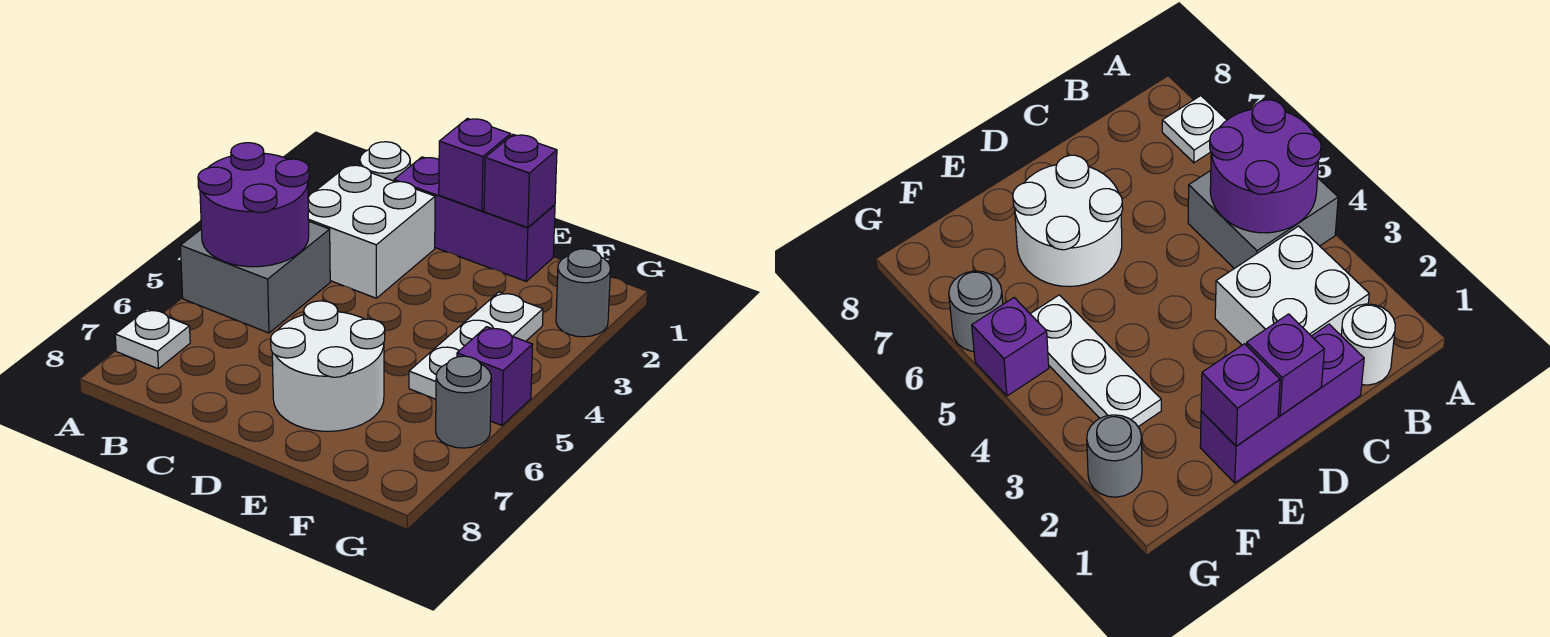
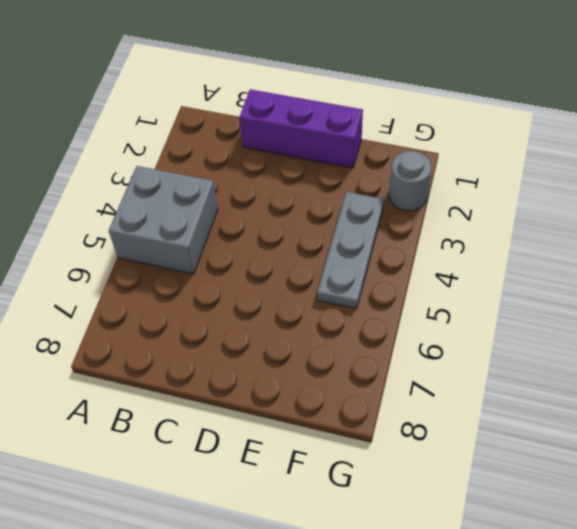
grey 1x3 plate [317,192,384,309] -> white 1x3 plate [409,292,543,399]
none -> white 1x1 plate [115,309,190,369]
none -> white 1x1 round brick [360,142,410,181]
none -> white 2x2 brick [308,165,435,298]

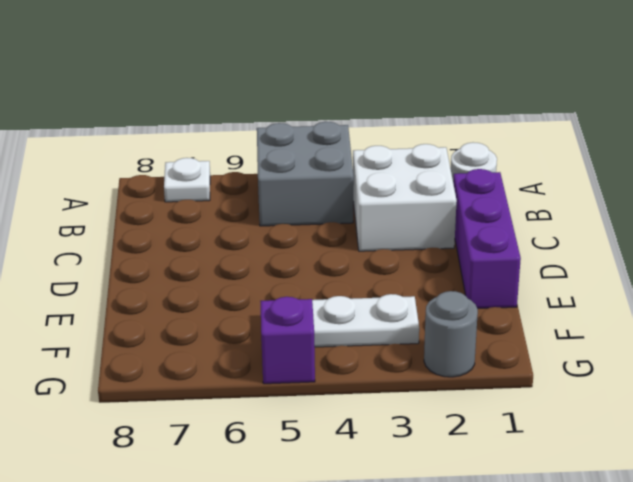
none -> white 2x2 round brick [271,301,385,431]
none -> grey 1x1 round brick [436,356,491,448]
none -> purple 2x2 round brick [198,143,309,267]

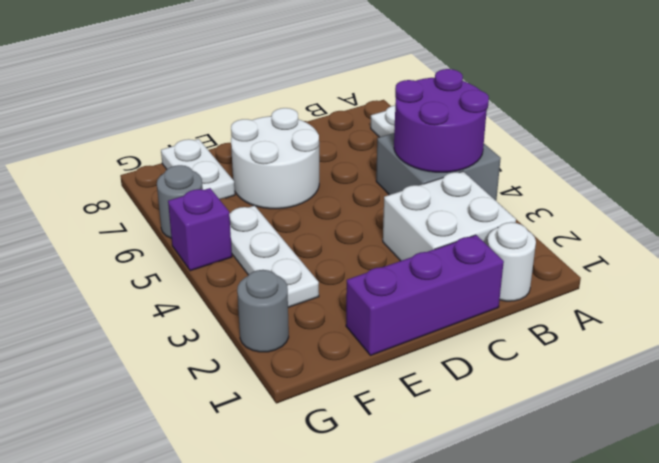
white 1x2 plate [161,139,235,199] -> none
none -> purple 1x1 brick [439,119,511,211]
none -> purple 1x1 brick [484,135,557,228]

